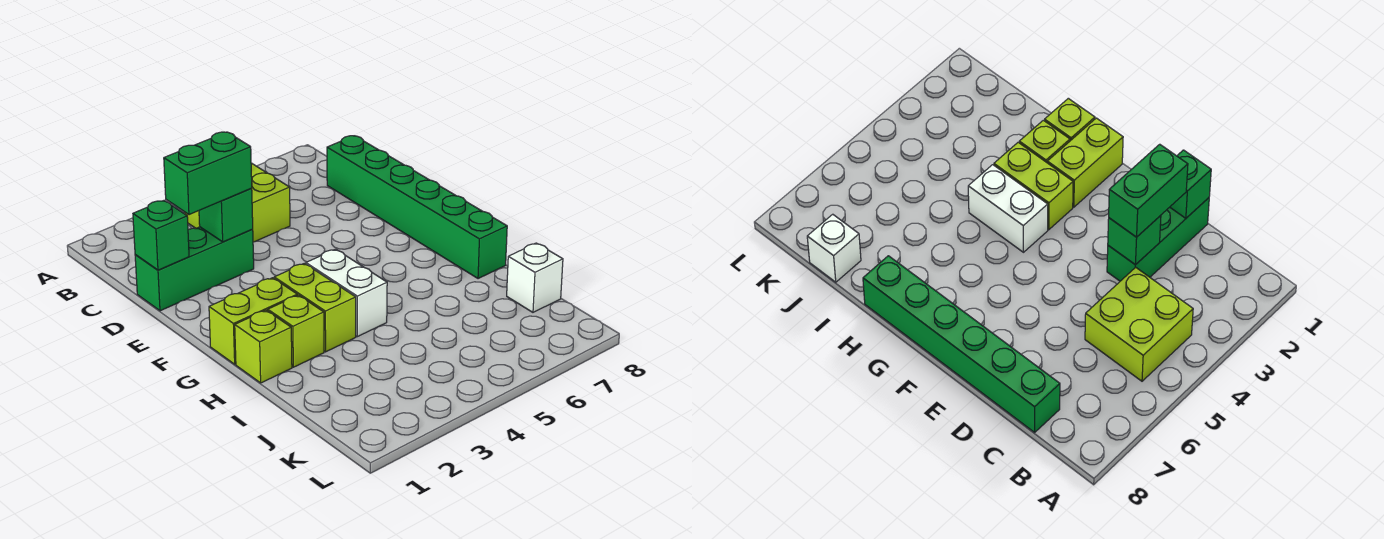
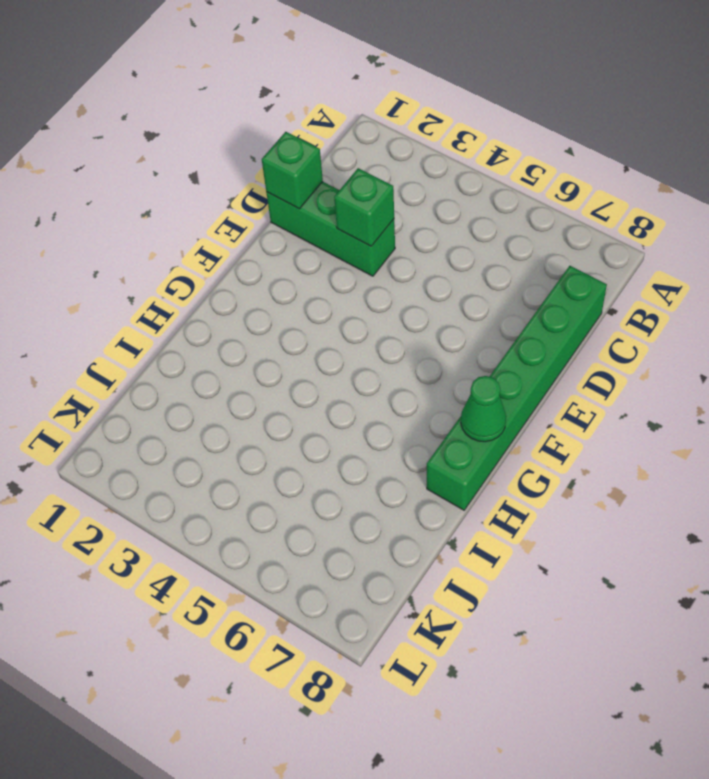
green 1x1 cone [461,376,506,442] -> none
none -> lime 2x2 brick [185,163,290,242]
none -> lime 1x2 brick [209,278,297,364]
none -> lime 1x2 brick [274,263,356,352]

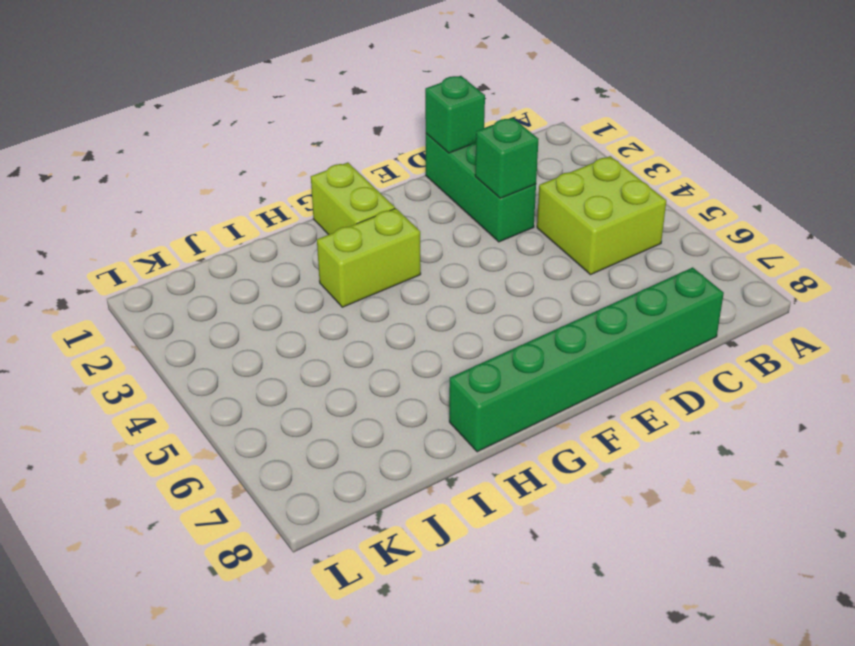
none -> white 1x2 brick [306,249,387,337]
none -> lime 1x1 brick [235,310,292,383]
none -> lime 1x1 brick [268,295,324,367]

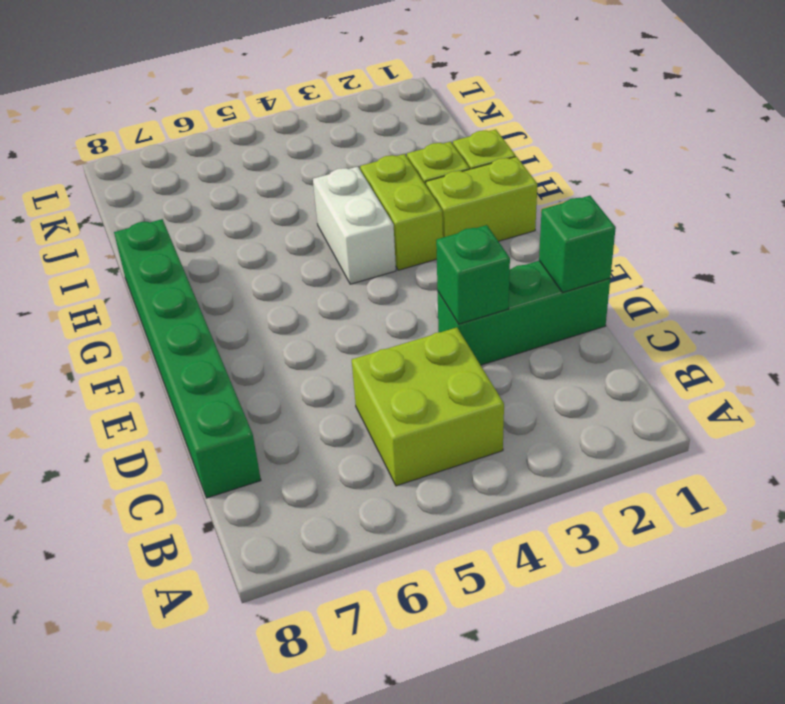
none -> white 1x1 brick [507,243,563,312]
none -> green 1x2 brick [164,132,252,215]

